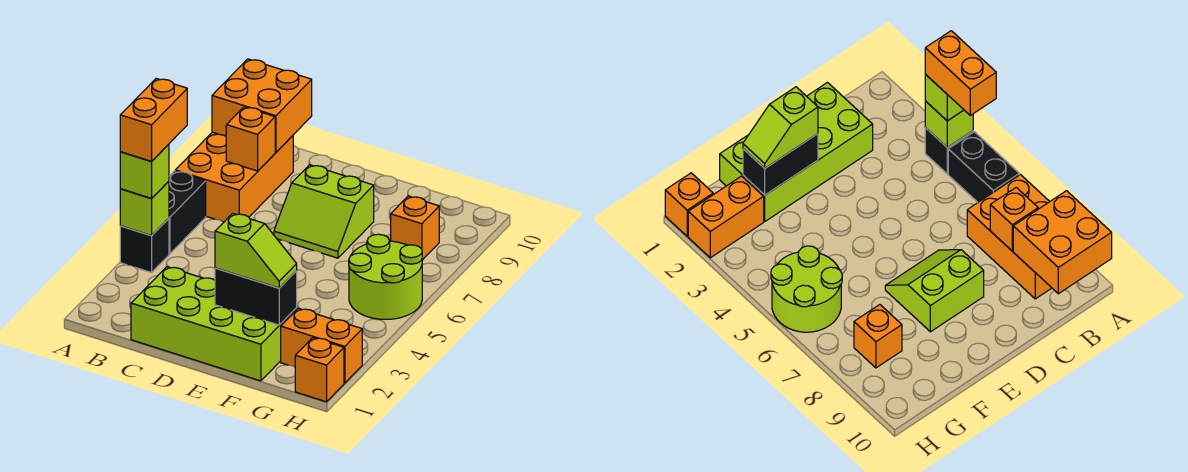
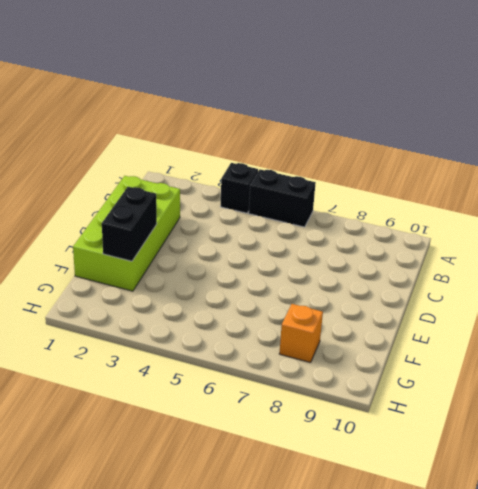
none -> orange 2x3 brick [175,132,293,222]
none -> lime 2x2 slope [274,165,374,258]
none -> orange 1x2 brick [281,308,362,383]

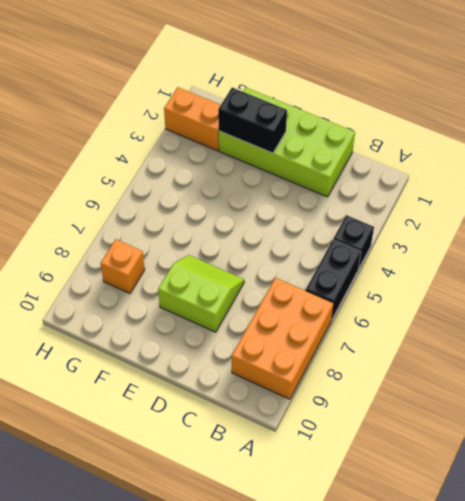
none -> lime 2x2 round brick [349,234,422,319]
none -> orange 1x1 brick [295,338,344,402]
none -> lime 1x1 brick [120,181,169,235]

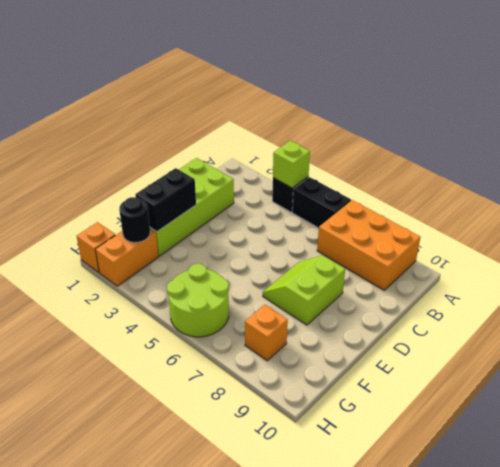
black 1x1 round brick [119,197,150,243] -> none
none -> orange 2x2 brick [212,59,312,152]
none -> orange 1x1 brick [226,107,275,171]
none -> lime 1x1 brick [120,144,169,199]

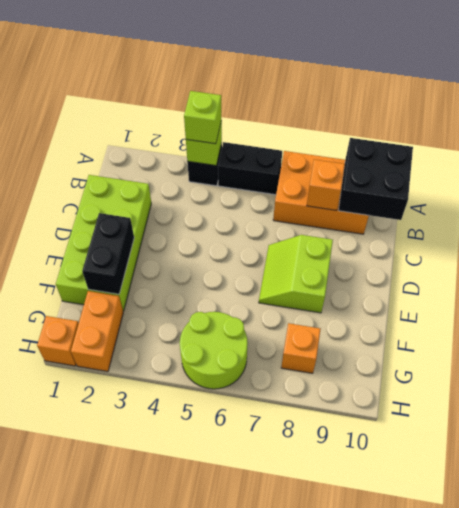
black 2x2 brick [339,138,413,220] -> orange 2x2 brick [212,59,312,152]
none -> lime 1x2 slope [215,213,297,288]
none -> orange 1x2 brick [120,78,187,161]

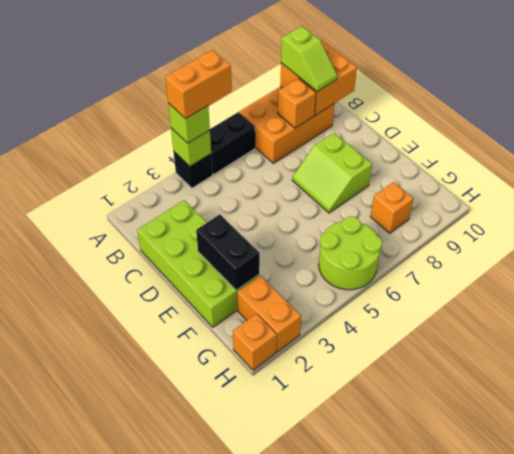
lime 1x2 slope [281,26,337,92] -> lime 1x2 slope moved to [215,213,297,288]

